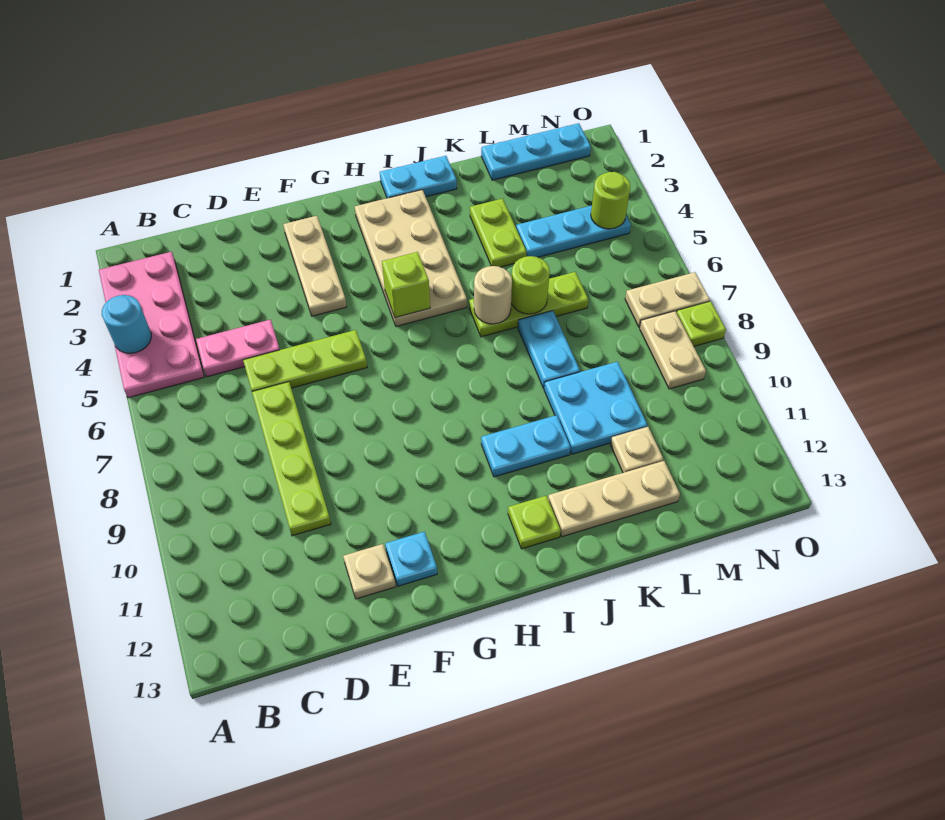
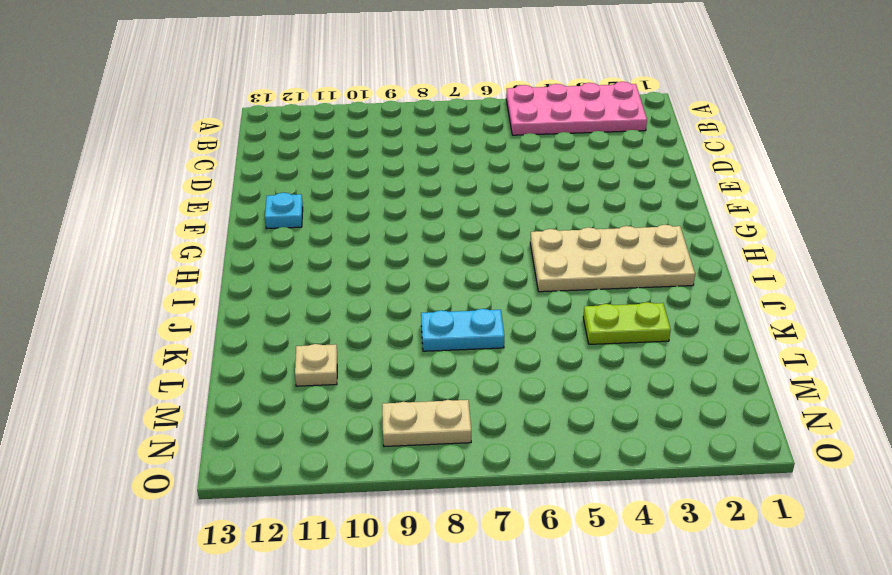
none -> pink 1x2 plate [196,320,280,377]
none -> lime 1x3 plate [243,330,367,391]
none -> lime 1x4 plate [252,382,331,536]

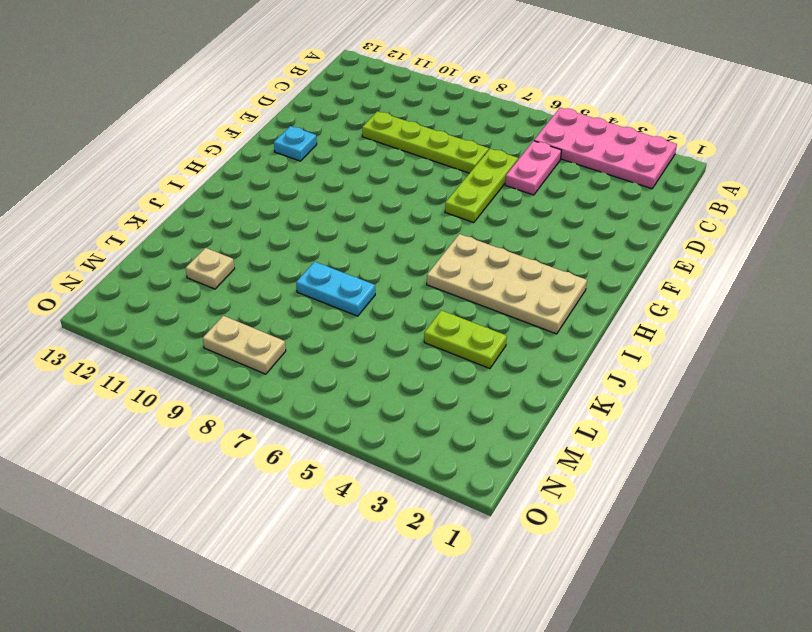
none -> tan 1x1 plate [343,544,396,599]
none -> tan 1x3 plate [283,216,347,316]
none -> cyan 1x2 plate [380,156,457,198]

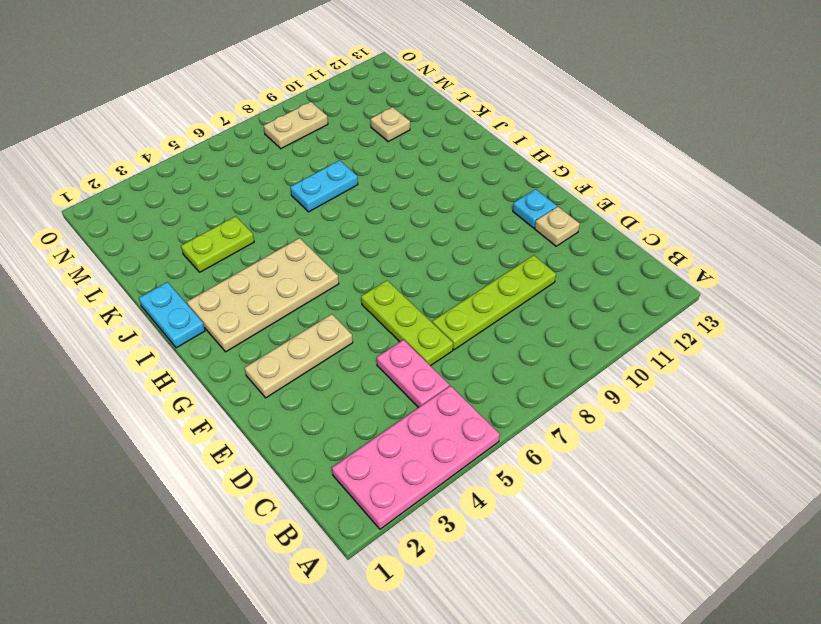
none -> cyan 1x2 plate [481,415,571,477]
none -> lime 1x1 plate [508,496,561,549]
none -> lime 1x3 plate [469,272,588,337]

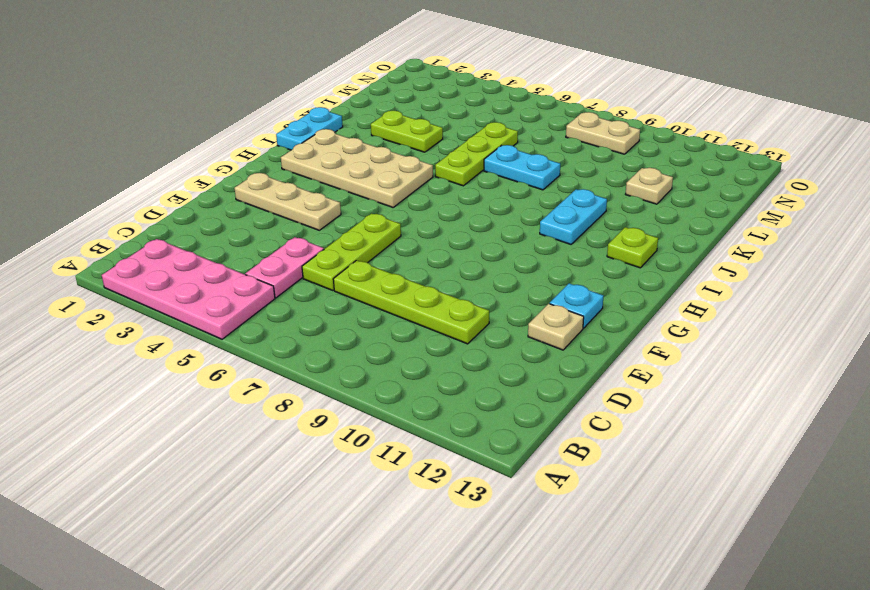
none -> tan 1x3 plate [548,461,680,537]
none -> cyan 2x2 plate [544,362,647,454]
none -> cyan 1x3 plate [481,123,591,180]

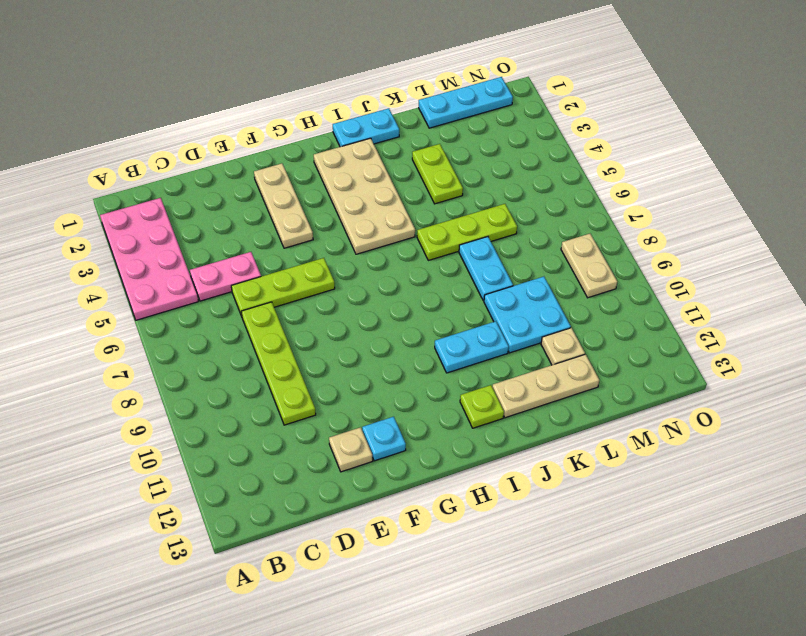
none -> cyan 1x3 plate [516,206,631,257]
none -> tan 1x2 plate [625,272,710,327]
none -> lime 1x1 plate [677,301,726,346]

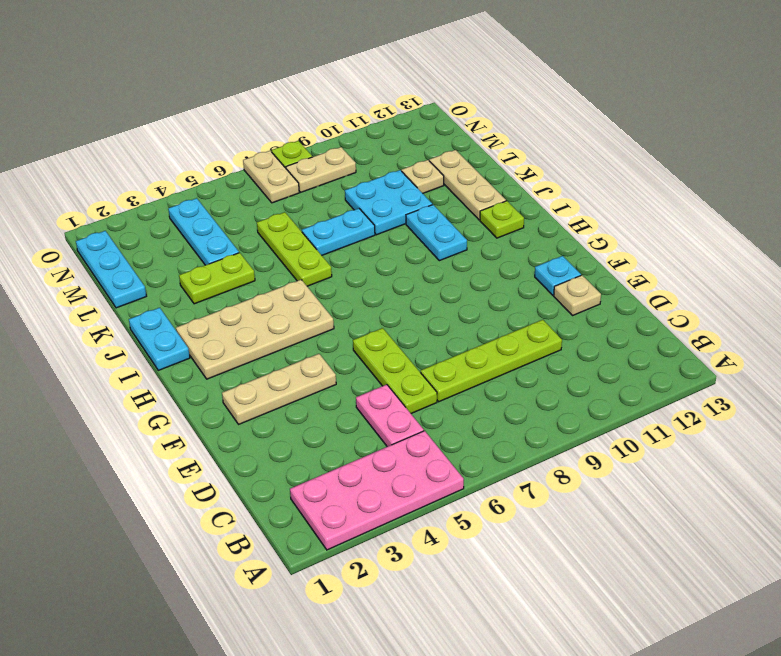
none -> cyan 1x1 round brick [102,295,151,353]
none -> lime 1x1 brick [382,252,430,318]
none -> tan 1x1 round brick [474,266,512,324]

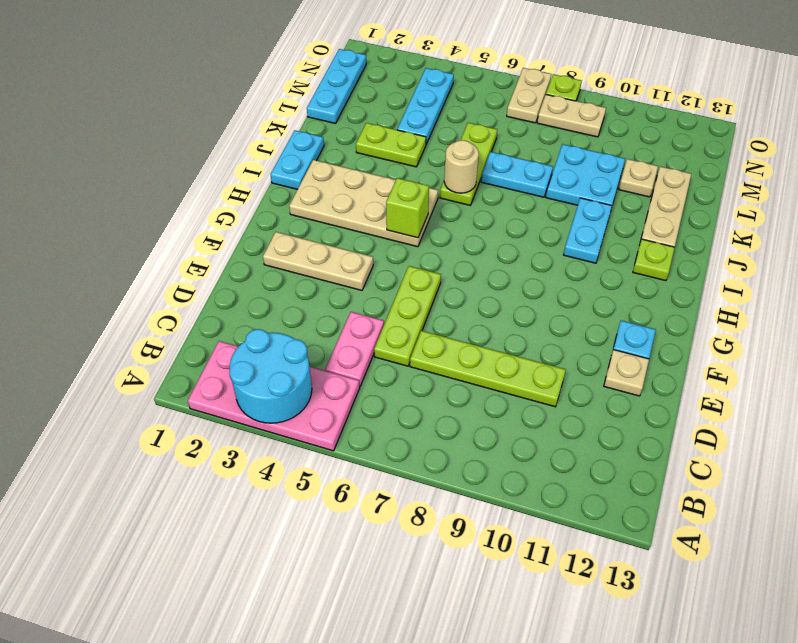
cyan 2x2 round brick [229,329,312,423] -> cyan 1x1 round brick [102,295,151,353]
none -> lime 1x1 round brick [511,256,550,314]
none -> lime 1x1 round brick [591,172,630,229]

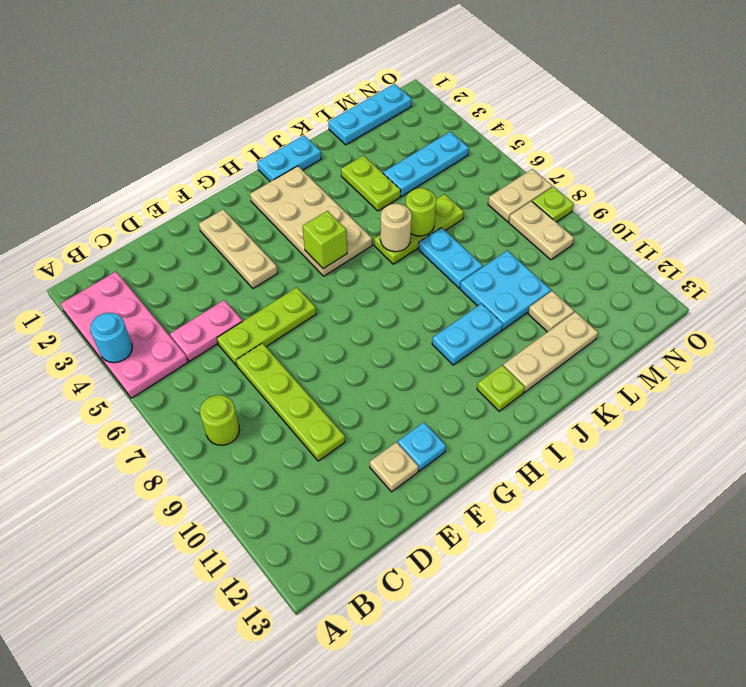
lime 1x1 round brick [200,395,240,445] -> lime 1x1 round brick moved to [591,172,630,229]

